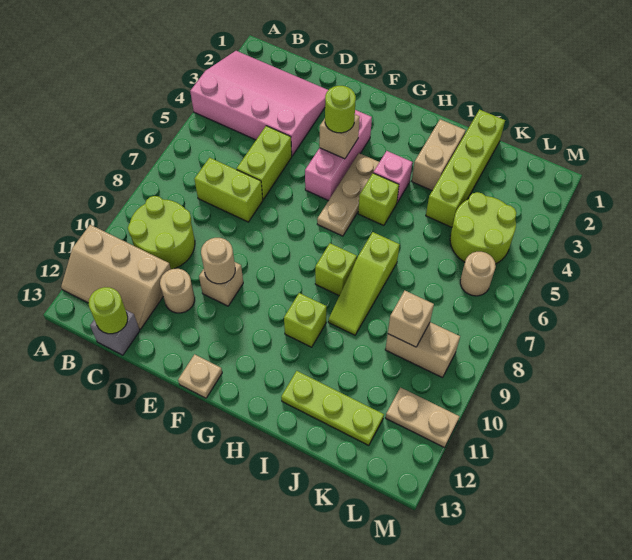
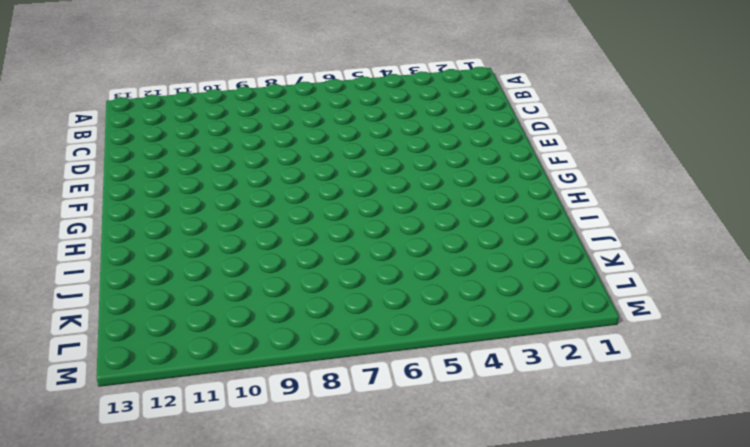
none -> pink 3x4 slope [190,51,328,156]
none -> tan 2x3 slope [61,225,171,329]
none -> lime 2x2 round brick [128,196,195,269]

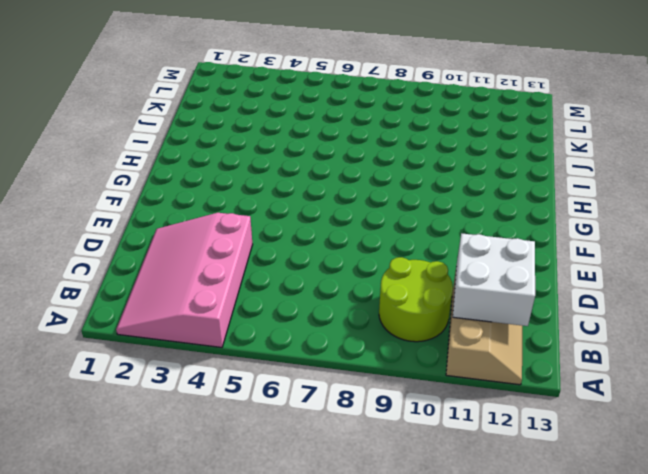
white 2x2 brick [453,233,535,326] -> none
none -> lime 1x2 brick [194,158,263,222]
none -> grey 1x1 brick [90,310,140,355]
none -> lime 1x2 brick [237,126,292,199]

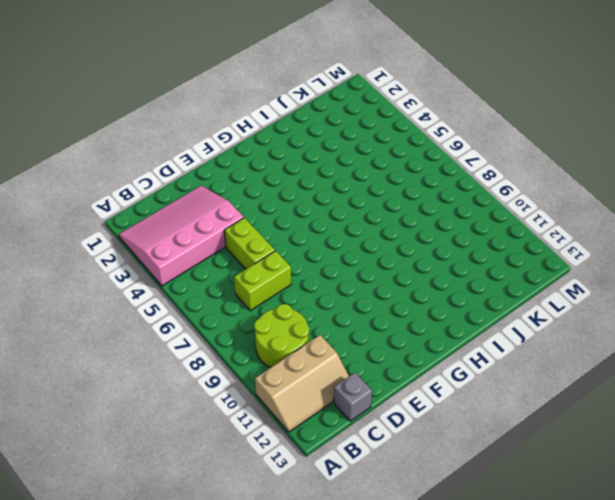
none -> tan 1x1 round brick [160,269,195,313]
none -> tan 1x1 brick [199,262,243,306]
none -> pink 1x3 brick [305,110,372,201]

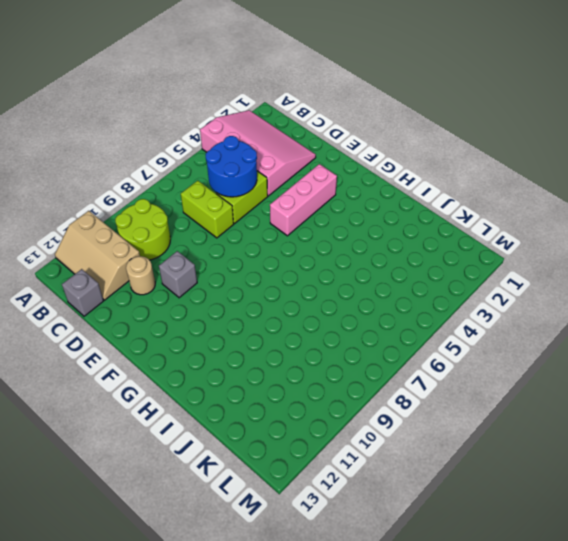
blue 2x2 round brick [206,136,257,197] -> none
grey 1x1 brick [159,251,197,298] -> tan 1x1 brick [199,262,243,306]
none -> tan 1x1 plate [178,354,222,398]
none -> tan 1x3 plate [317,153,379,236]
none -> pink 1x1 brick [373,151,412,203]

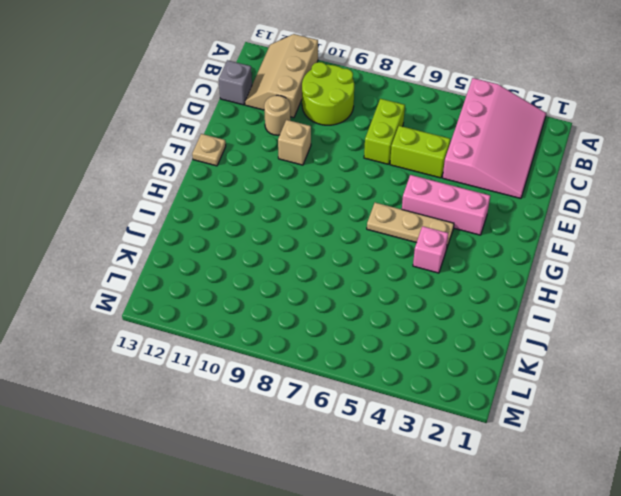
none -> lime 1x1 brick [358,173,399,226]
none -> lime 1x1 brick [315,243,357,296]
none -> lime 1x1 brick [284,293,327,347]

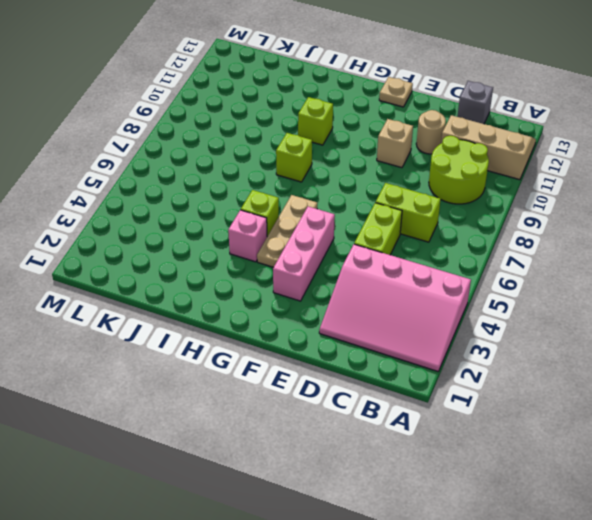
none -> tan 1x2 brick [412,119,466,190]
none -> lime 1x3 slope [328,232,400,335]
none -> lime 1x3 plate [281,371,384,446]

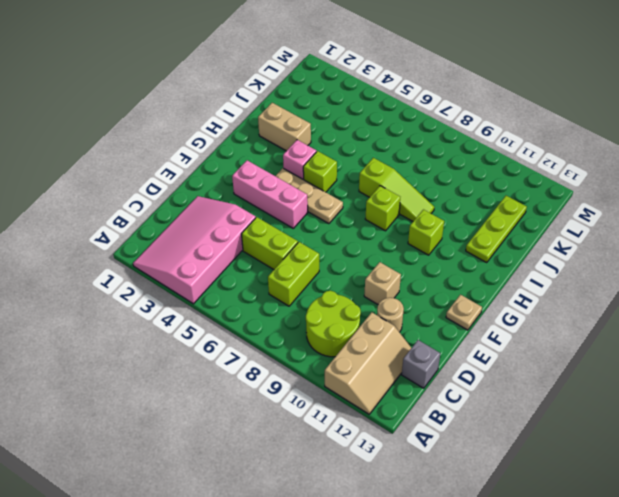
none -> lime 1x4 brick [426,110,505,227]
none -> lime 2x2 round brick [450,192,516,264]
none -> tan 1x2 brick [385,322,460,378]

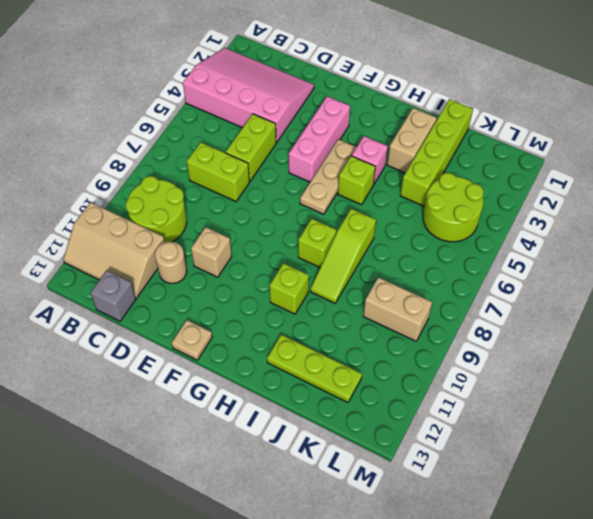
none -> tan 1x1 round brick [460,252,496,296]
none -> tan 1x2 plate [386,388,460,448]
none -> lime 1x1 round brick [89,287,128,334]

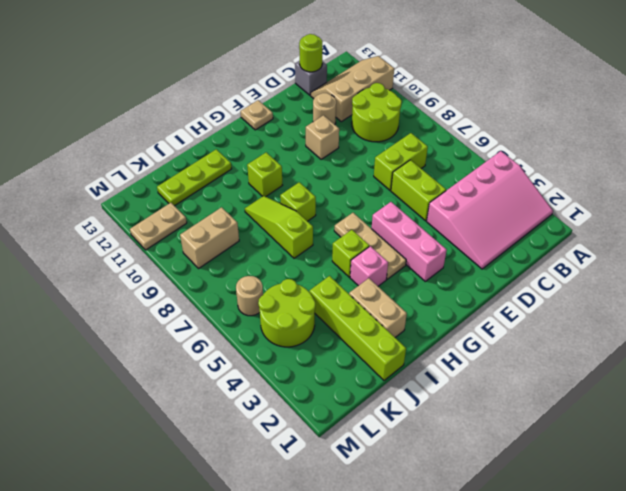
none -> tan 1x1 round brick [201,238,235,284]
none -> tan 1x1 brick [319,114,360,159]
none -> tan 1x1 brick [388,291,434,347]

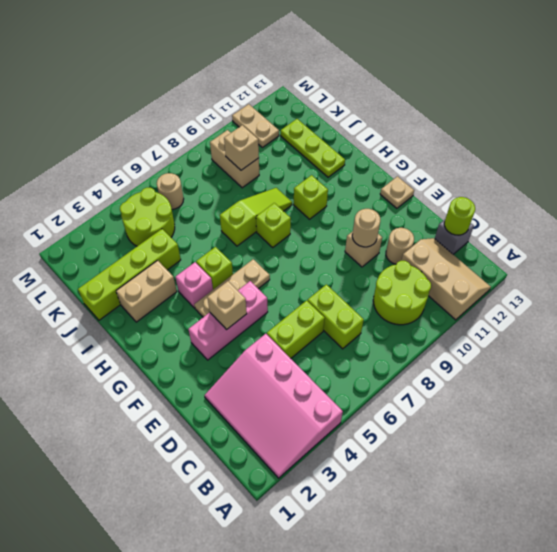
none -> lime 1x1 round brick [325,86,356,133]

